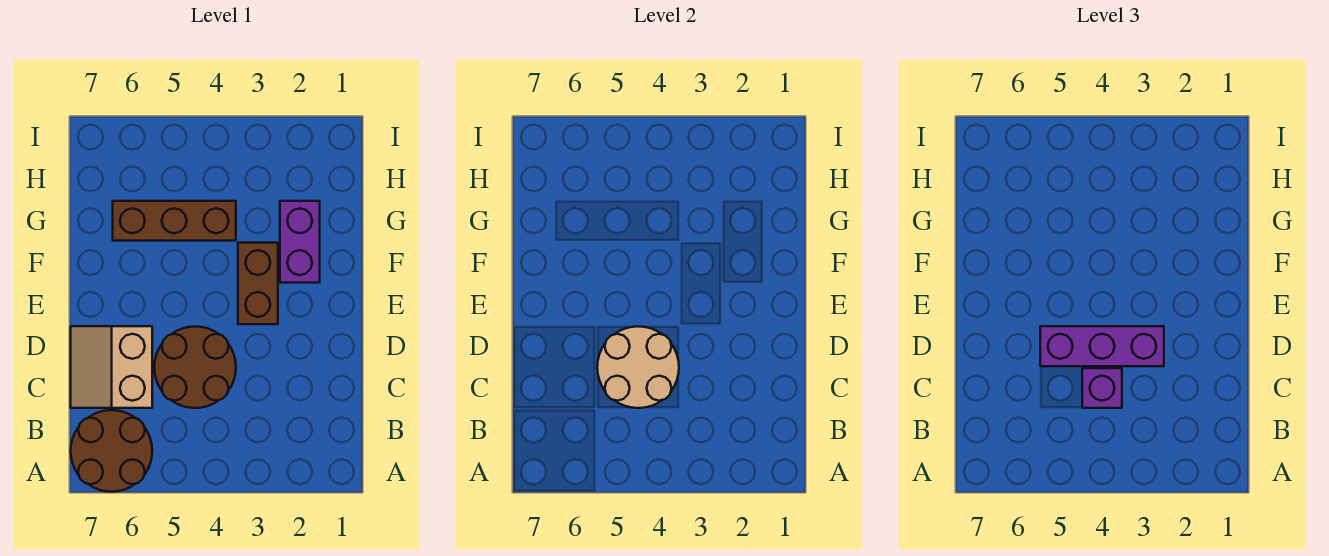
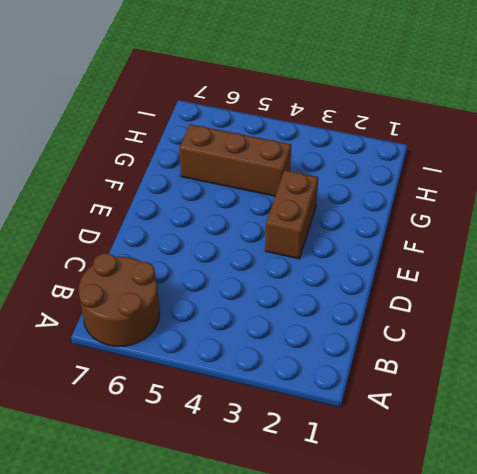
none -> brown 2x2 round brick [154,326,236,408]
none -> tan 2x2 slope [71,326,152,408]

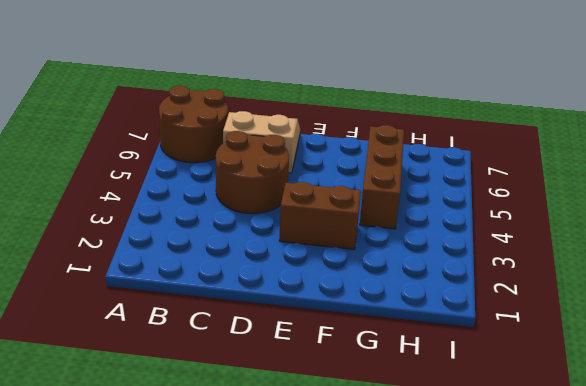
none -> purple 1x2 brick [280,201,320,283]
none -> tan 2x2 round brick [597,326,679,408]

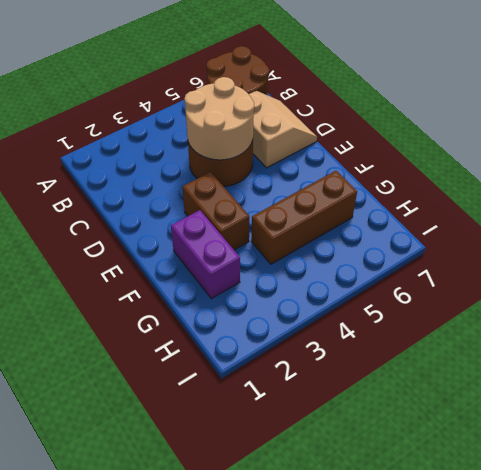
none -> purple 1x1 brick [1082,368,1122,408]
none -> purple 1x3 brick [1040,326,1164,366]

